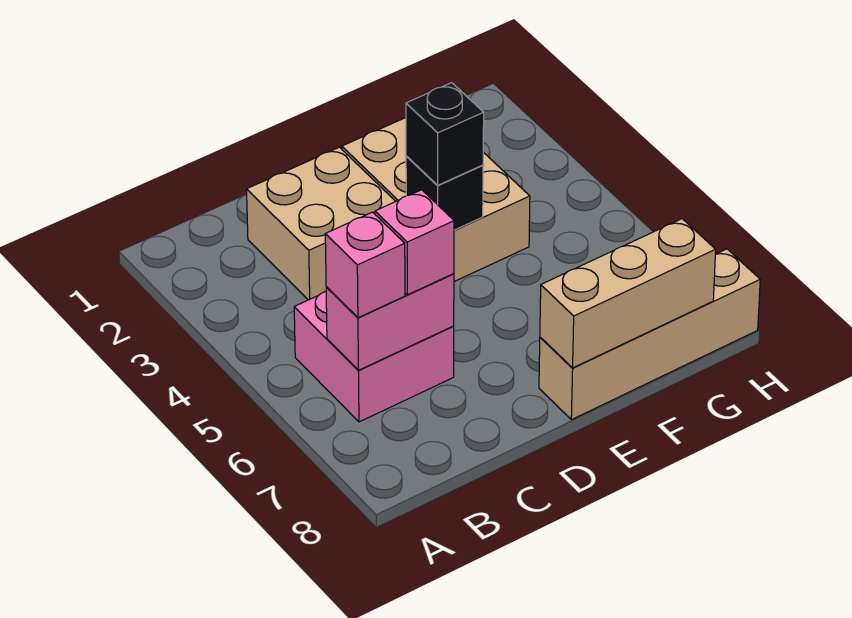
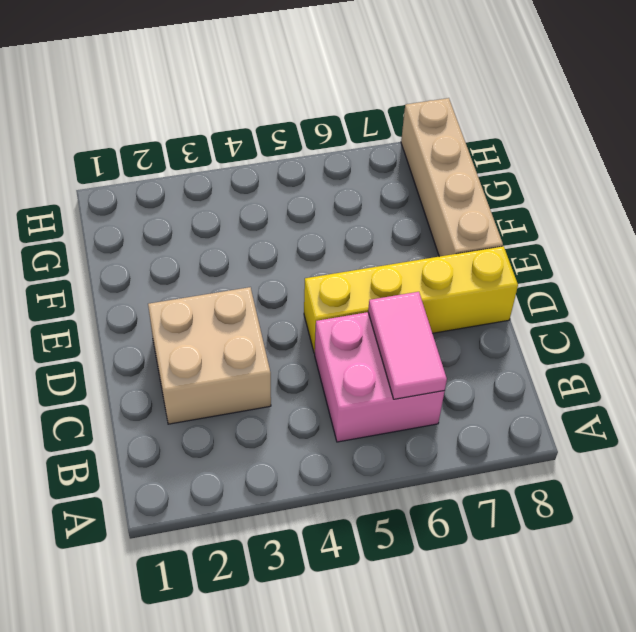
pink 1x2 tile [368,292,447,399] -> pink 1x2 brick [326,274,454,370]
yellow 1x4 brick [304,246,518,353] -> none
none -> tan 2x3 brick [342,118,530,281]
none -> black 1x1 brick [406,156,483,230]

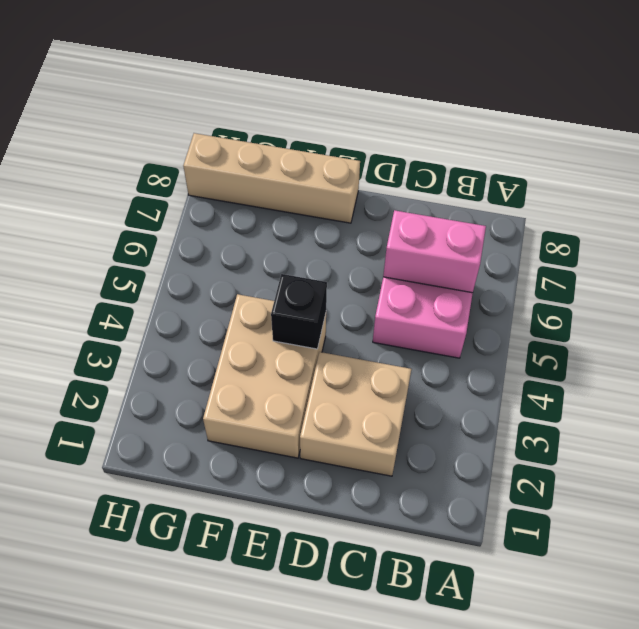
none -> tan 1x3 brick [540,219,716,368]
none -> pink 1x1 brick [325,212,405,318]

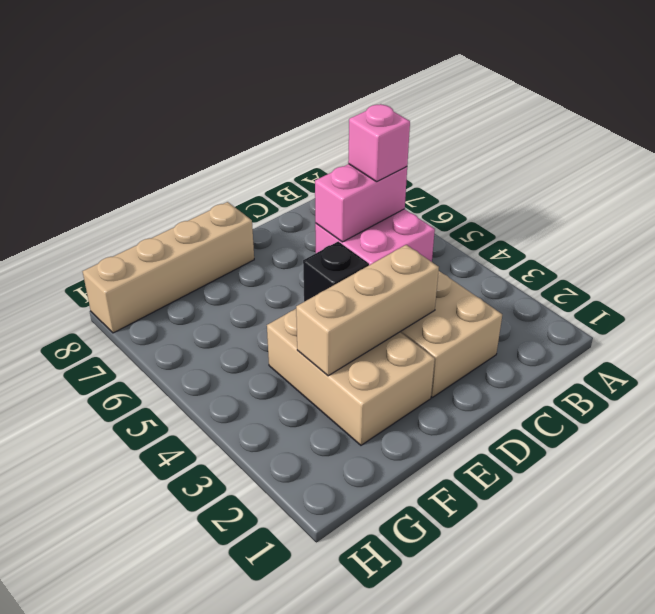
tan 1x3 brick [296,245,439,376] -> tan 1x3 brick moved to [540,219,716,368]
none -> pink 1x1 brick [375,190,454,295]
none -> black 1x1 brick [406,83,484,185]

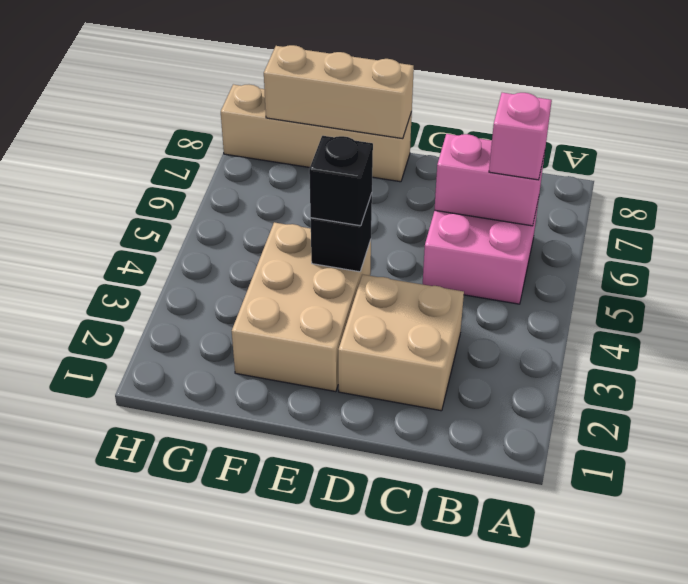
none -> pink 1x1 brick [375,190,454,295]

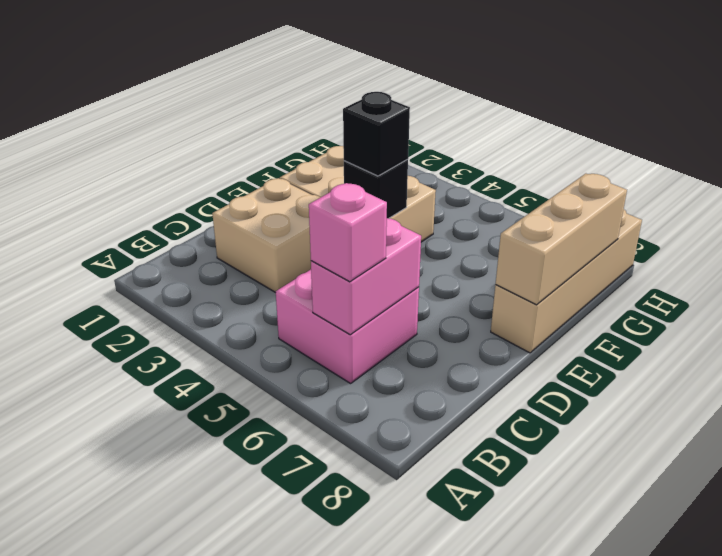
none -> pink 1x1 brick [375,190,454,295]

